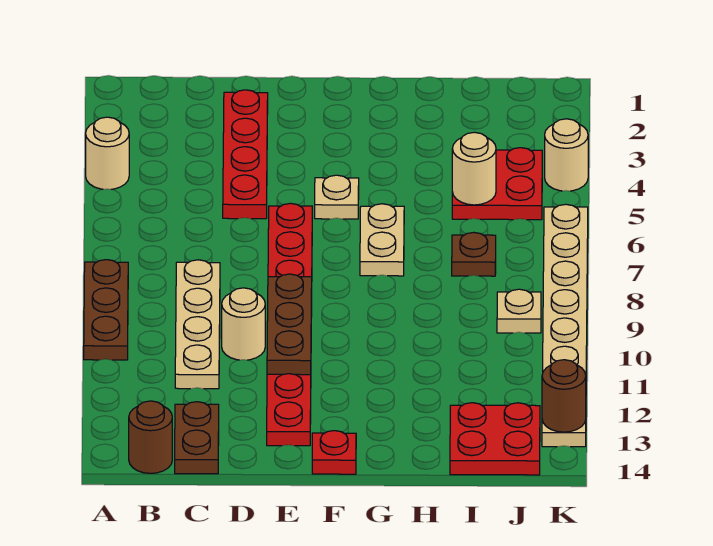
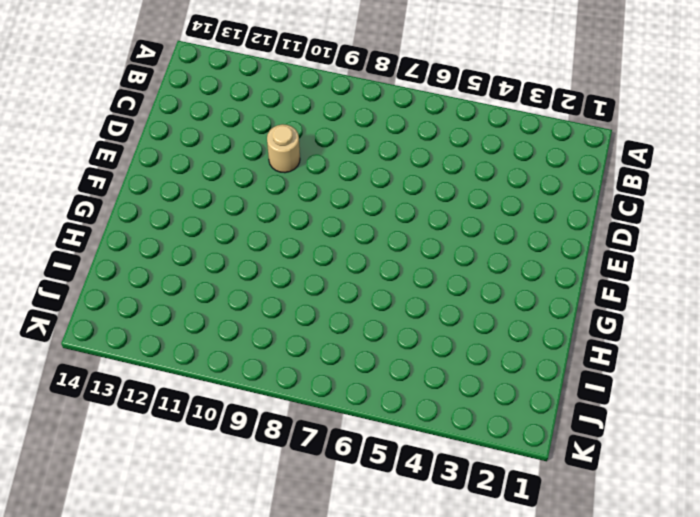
none -> tan 1x1 round brick [86,117,129,189]
none -> brown 1x3 plate [84,260,128,360]
none -> brown 1x1 round brick [129,401,172,473]

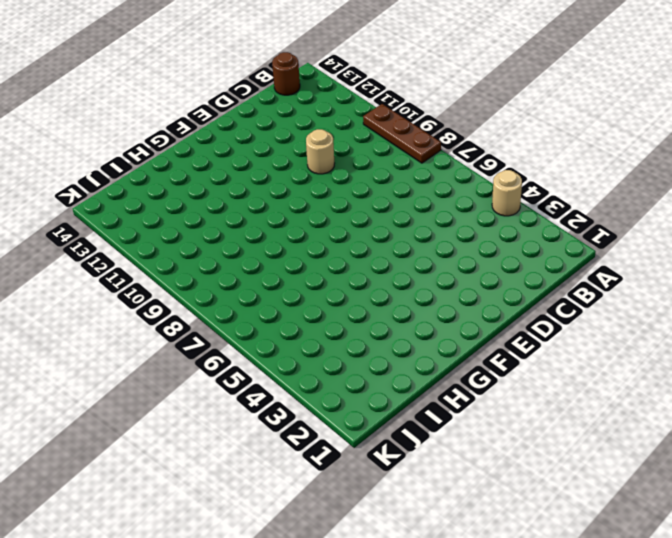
none -> tan 1x4 plate [175,260,220,389]
none -> brown 1x2 plate [175,402,219,474]
none -> red 1x4 plate [223,90,268,219]

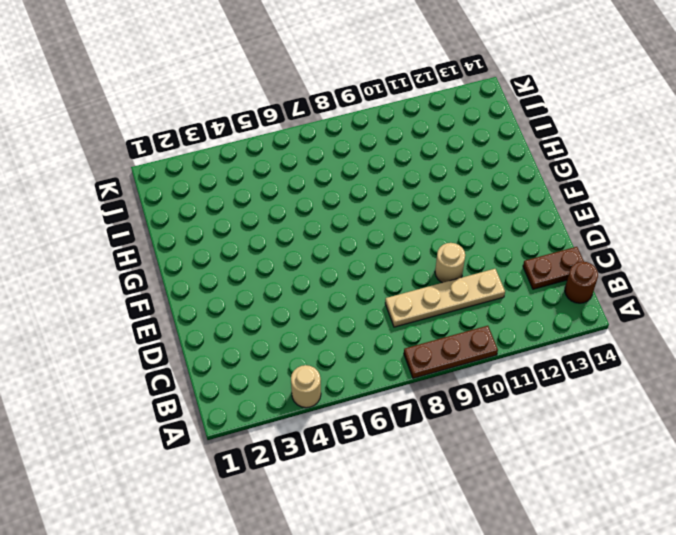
none -> red 1x4 plate [223,90,268,219]
none -> red 1x8 plate [267,203,312,446]
none -> tan 1x1 plate [315,175,359,219]

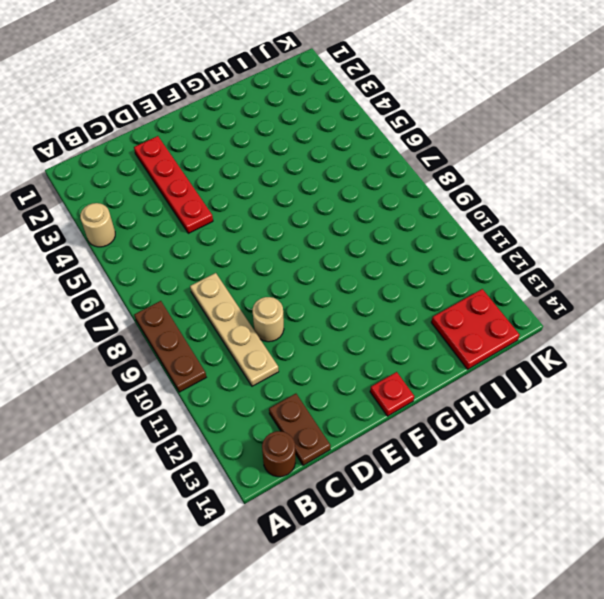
none -> red 1x8 plate [267,203,312,446]
none -> tan 1x1 plate [315,175,359,219]
none -> tan 1x2 plate [360,204,404,276]

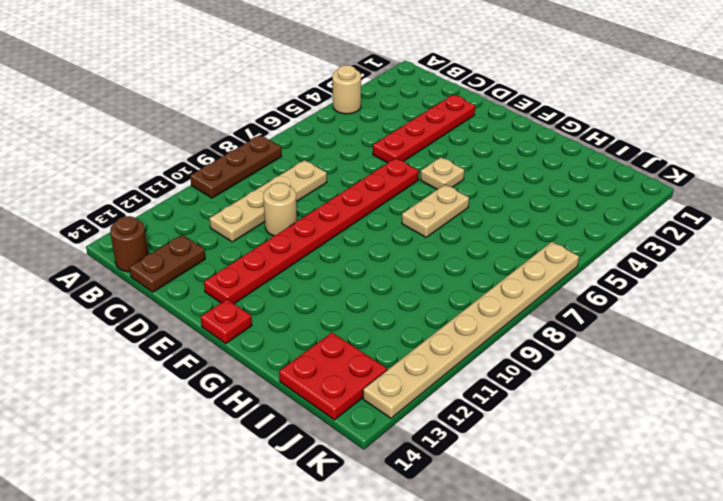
none -> red 2x2 plate [452,148,542,220]
none -> brown 1x1 plate [452,232,496,276]
none -> tan 1x1 plate [497,289,541,333]

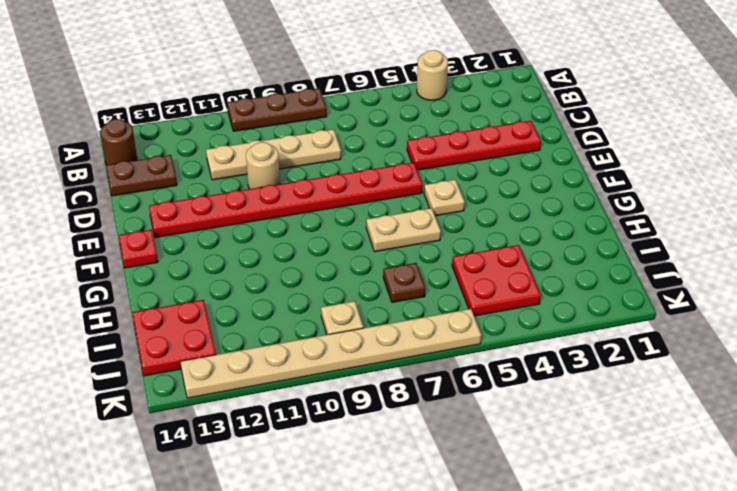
none -> tan 1x1 round brick [545,119,588,191]
none -> brown 1x3 plate [267,274,312,375]
none -> tan 1x1 round brick [452,132,496,205]

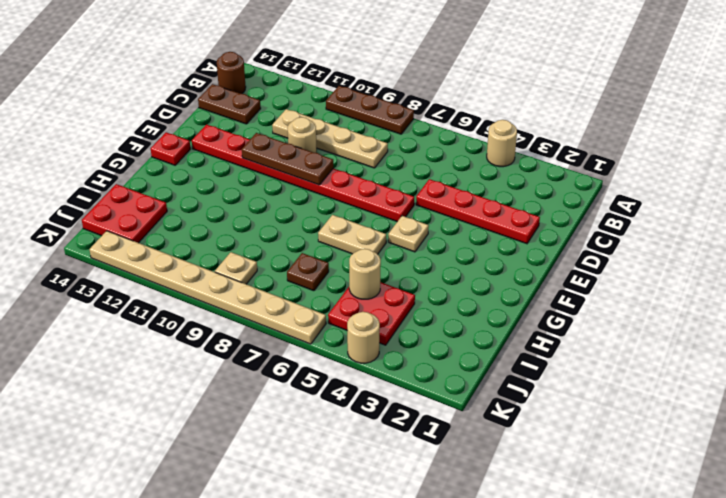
none -> brown 1x1 round brick [542,360,586,432]

